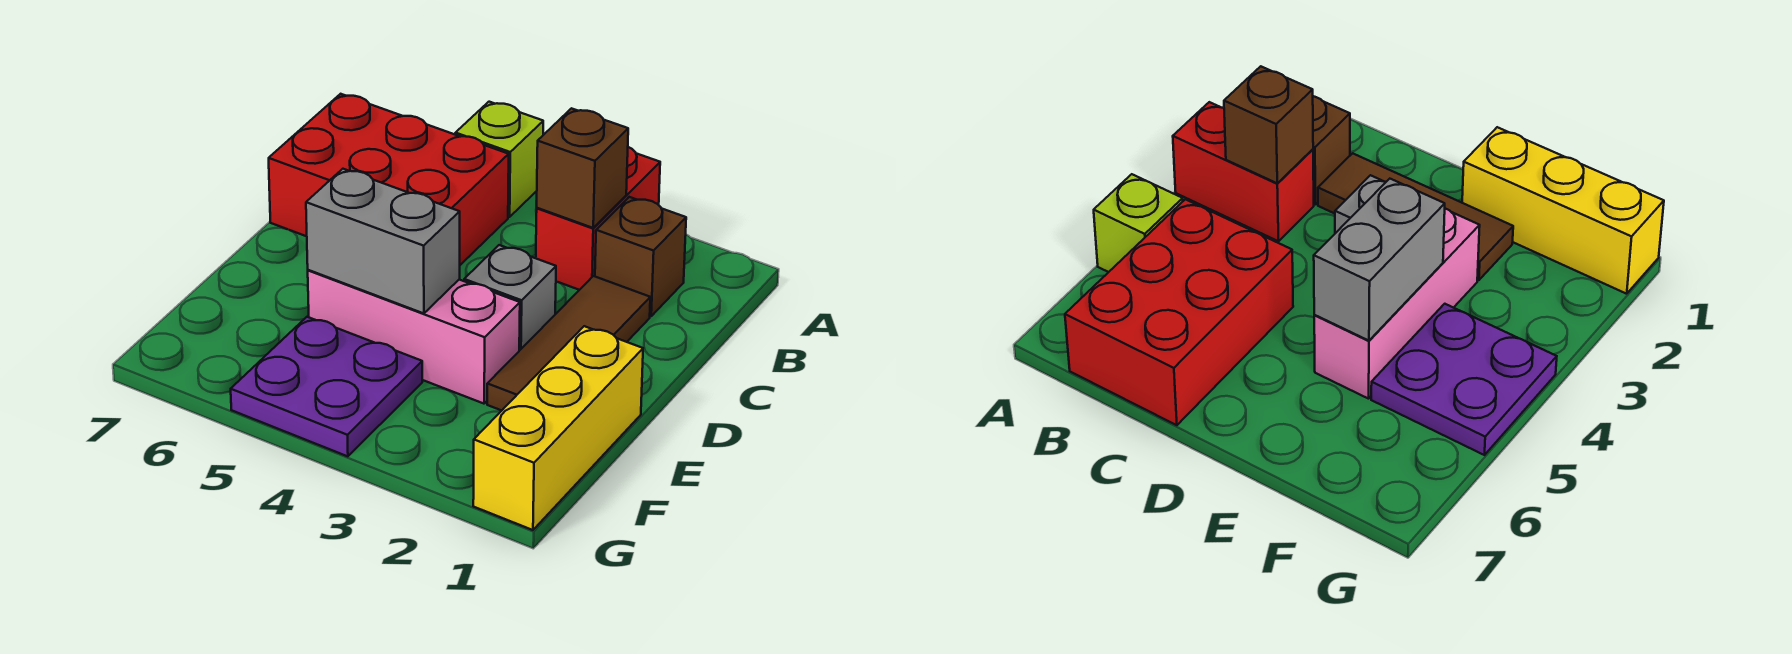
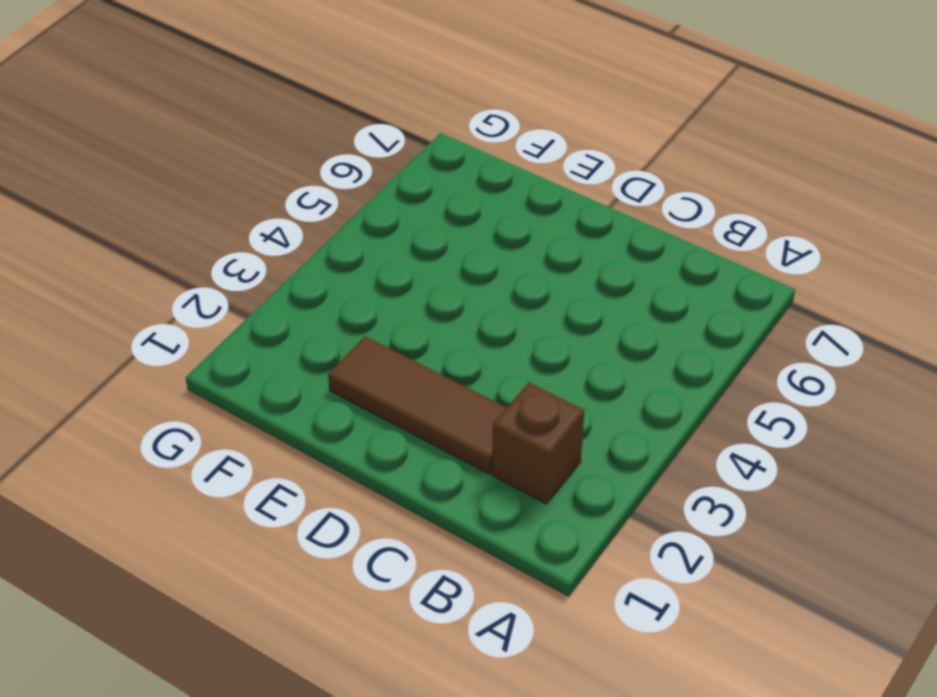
none -> red 1x2 brick [536,147,660,290]
none -> lime 1x1 brick [455,102,543,217]

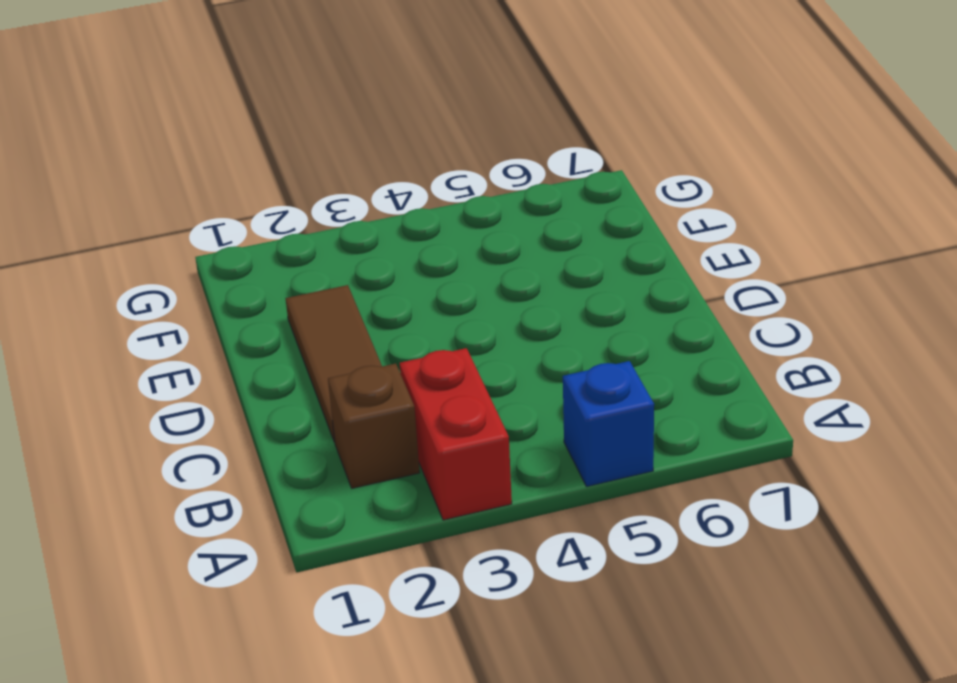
blue 1x1 brick [563,361,654,487] -> lime 1x1 brick [455,102,543,217]
none -> red 2x3 brick [269,94,509,265]
none -> grey 1x1 brick [464,245,556,351]

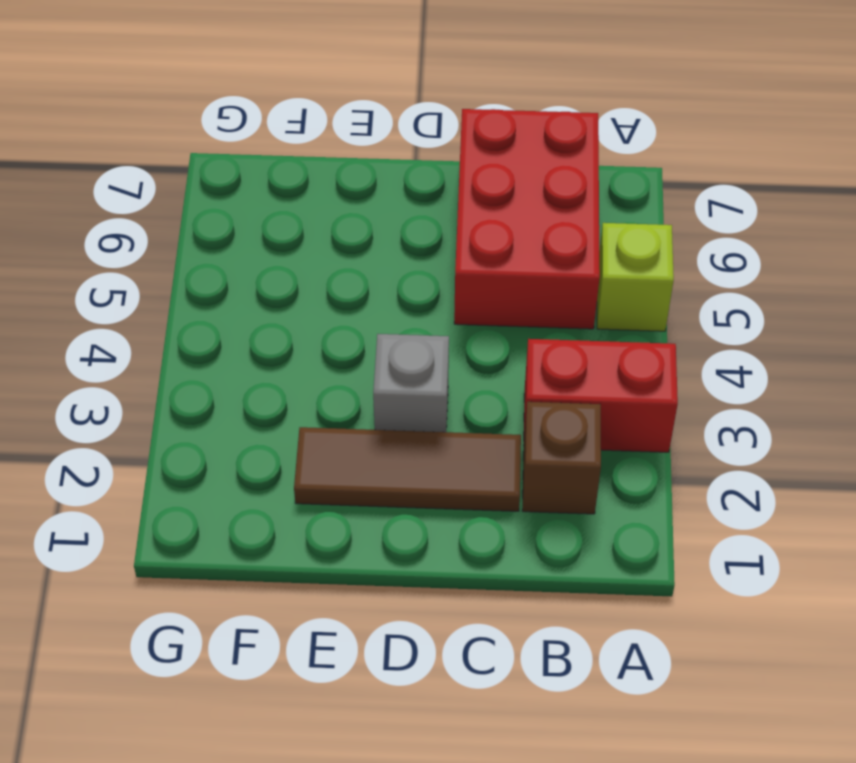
none -> yellow 1x3 brick [473,326,643,530]
none -> pink 1x3 brick [308,270,520,404]

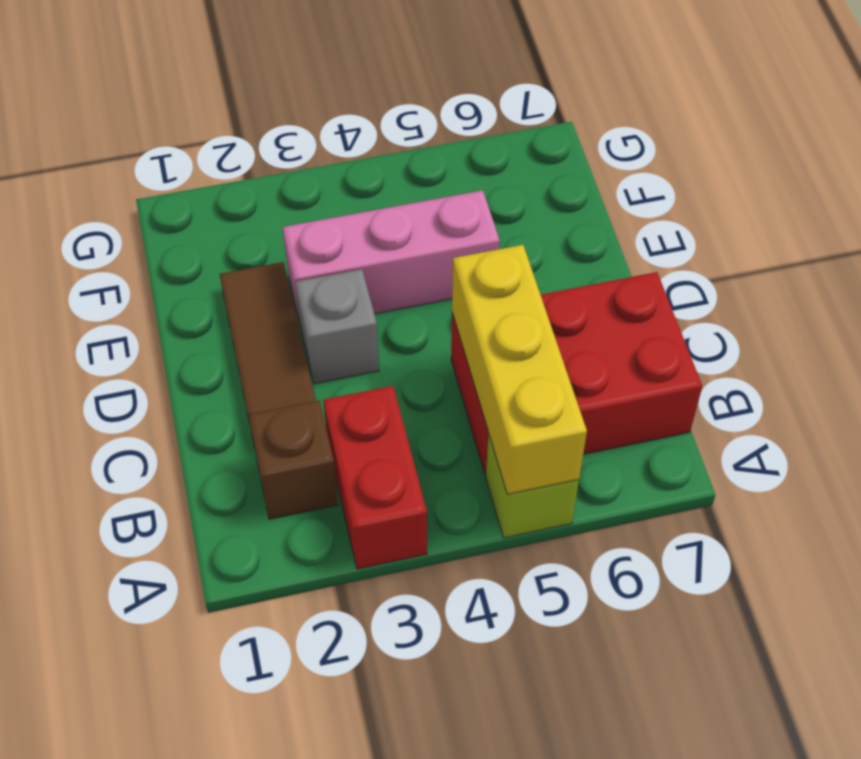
yellow 1x3 brick [452,245,587,494] -> yellow 1x3 brick moved to [473,326,643,530]
none -> purple 2x2 plate [231,317,422,456]
none -> brown 1x1 brick [536,108,628,228]

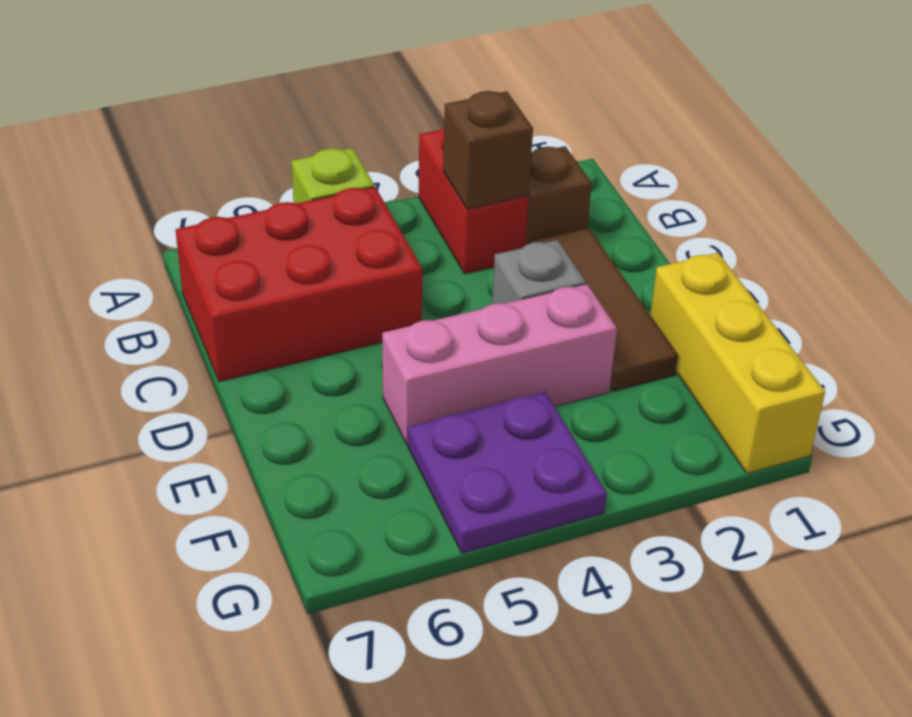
none -> grey 1x2 brick [306,169,460,313]

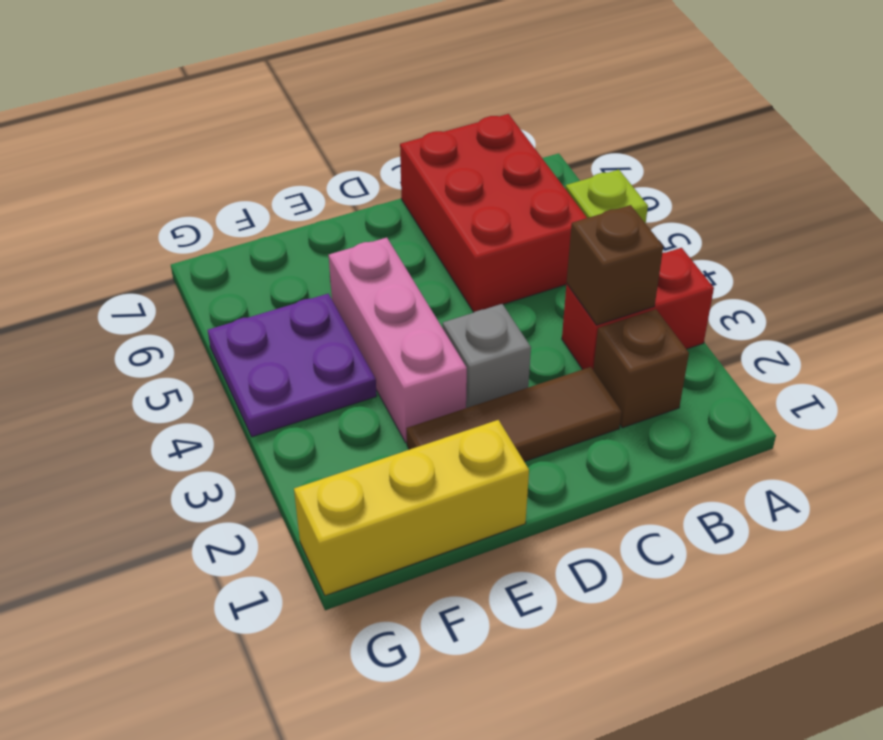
none -> grey 1x2 brick [306,169,460,313]

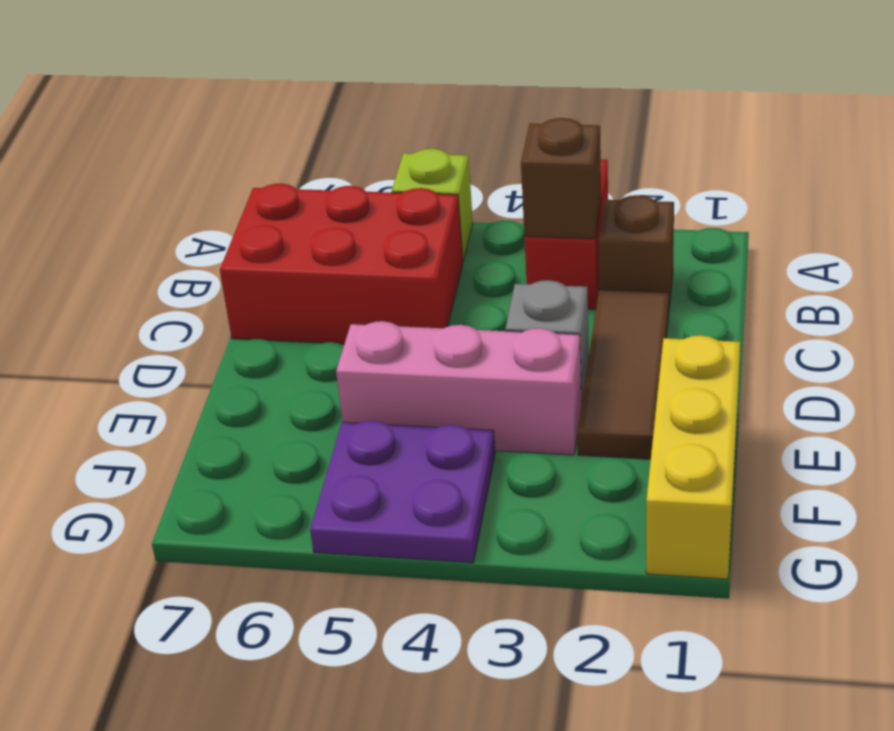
none -> grey 1x2 brick [306,169,460,313]

